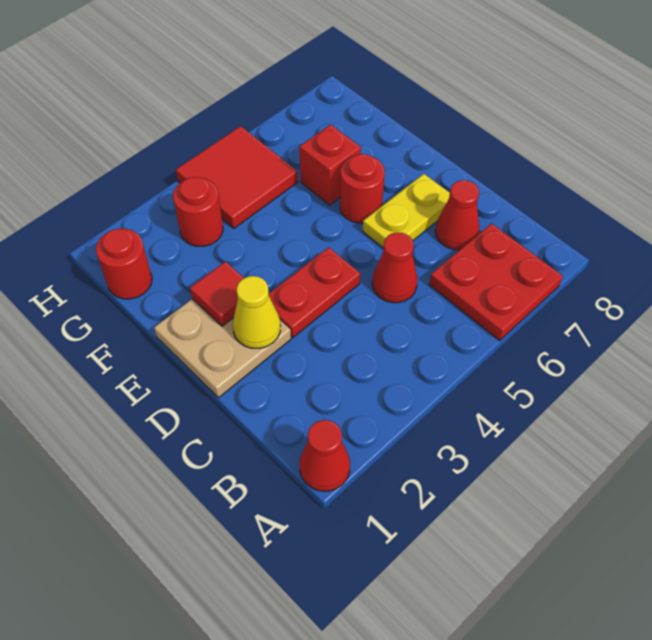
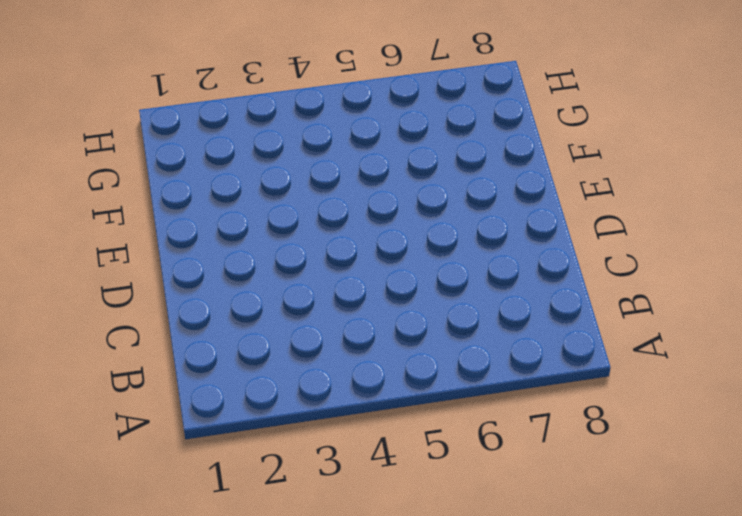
none -> red 1x1 cone [300,420,350,491]
none -> red 2x2 plate [429,224,563,340]
none -> red 1x1 cone [372,232,417,303]

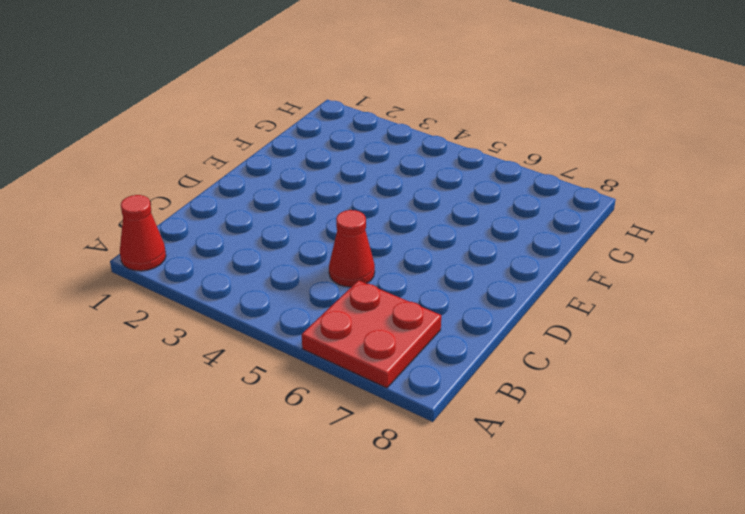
none -> red 1x1 cone [435,180,480,250]
none -> tan 2x2 plate [154,299,291,398]
none -> red 1x2 plate [269,247,360,338]

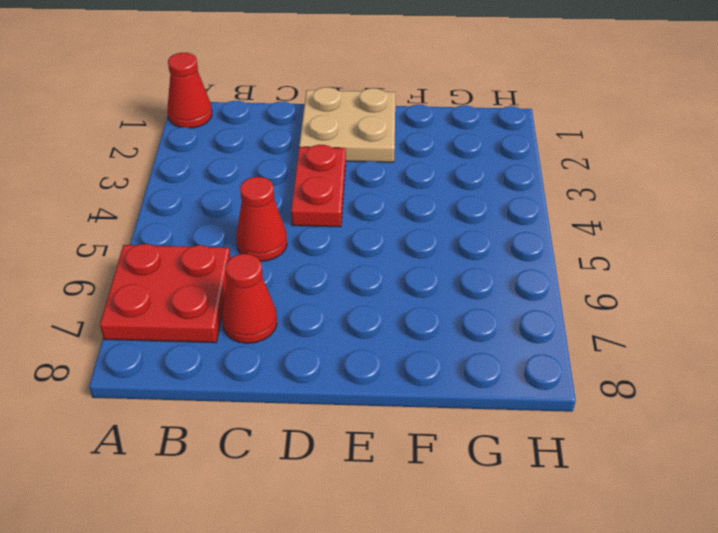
none -> yellow 1x2 plate [363,174,450,248]
none -> red 1x1 round brick [340,154,385,223]
none -> red 1x1 brick [300,124,361,205]

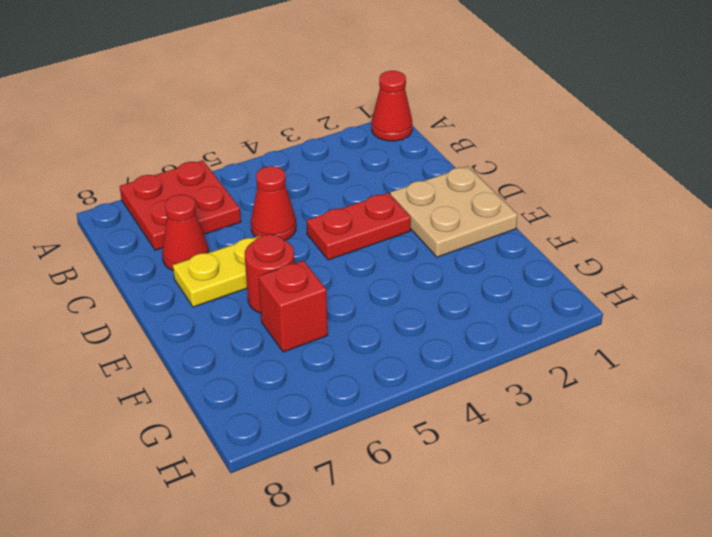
none -> red 1x1 round brick [96,229,152,299]
none -> red 1x1 round brick [173,177,223,246]
none -> red 2x2 tile [176,126,298,228]

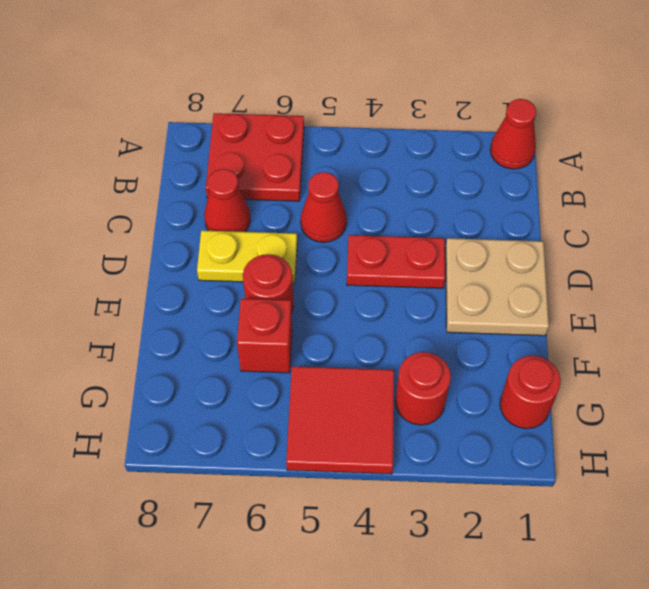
none -> yellow 1x1 cone [233,276,281,348]
none -> red 1x1 tile [190,262,244,326]

